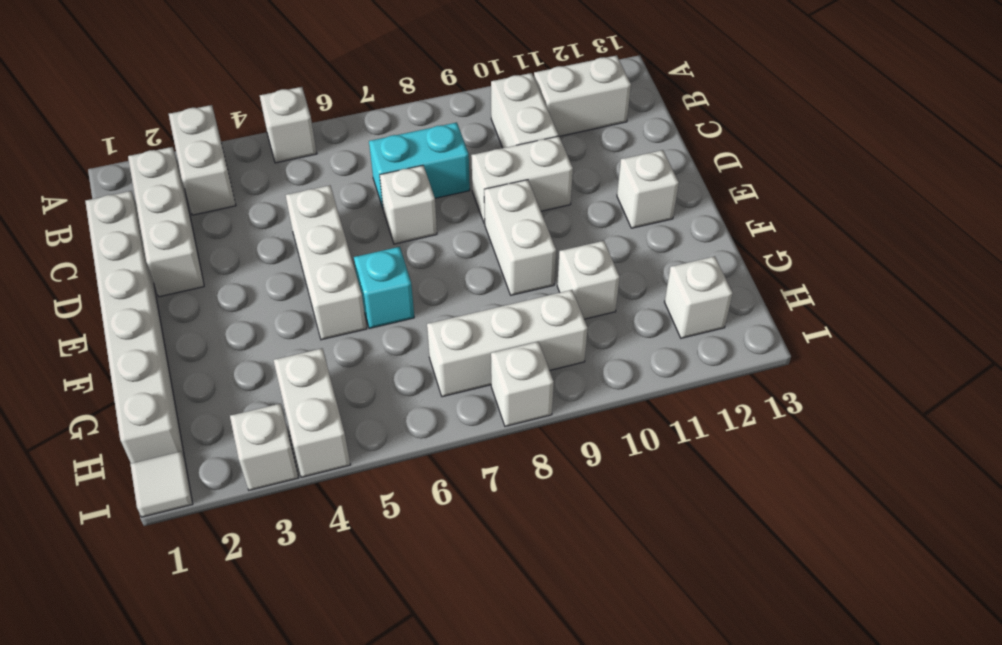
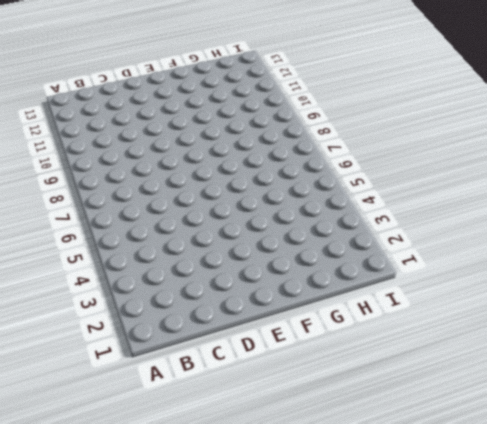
none -> white 1x2 brick [169,105,236,215]
none -> white 1x1 brick [260,87,317,163]
none -> white 1x3 brick [128,147,204,297]

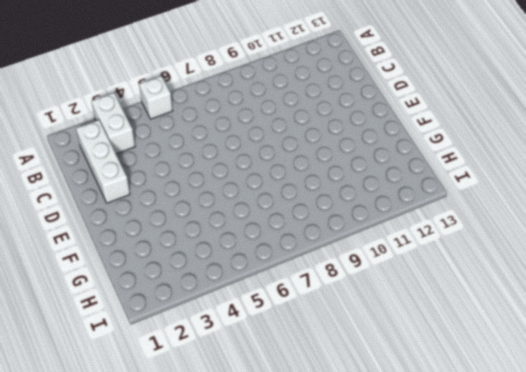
none -> white 1x2 brick [491,73,558,148]
none -> white 1x2 brick [534,55,631,136]
none -> white 1x6 brick [85,191,185,463]

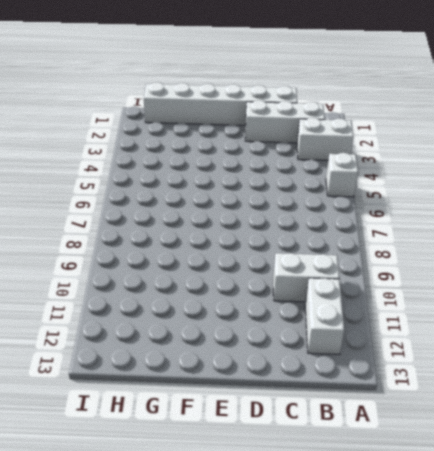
none -> cyan 1x2 brick [369,123,470,208]
none -> white 1x3 brick [286,185,367,340]
none -> white 1x1 brick [380,165,437,244]

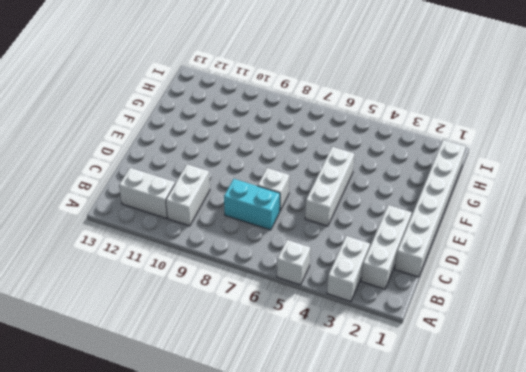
none -> white 1x2 brick [471,136,573,224]
none -> white 1x2 brick [484,180,556,295]
none -> white 1x1 brick [617,150,679,228]

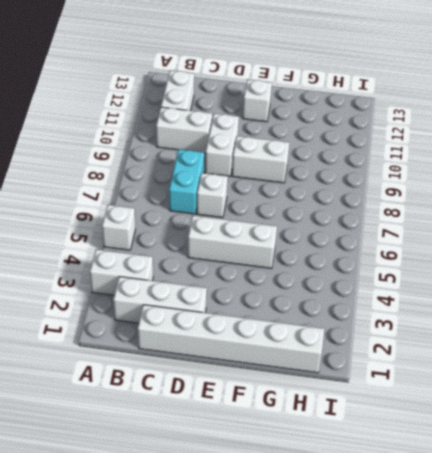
none -> cyan 1x1 brick [354,247,414,328]
none -> white 1x1 brick [557,241,620,319]
none -> white 1x2 brick [274,348,350,477]

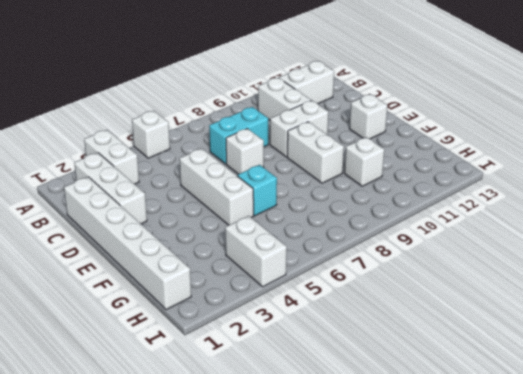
none -> white 1x3 brick [427,290,588,397]
none -> white 1x1 brick [665,256,733,338]
none -> white 1x1 tile [130,452,193,517]

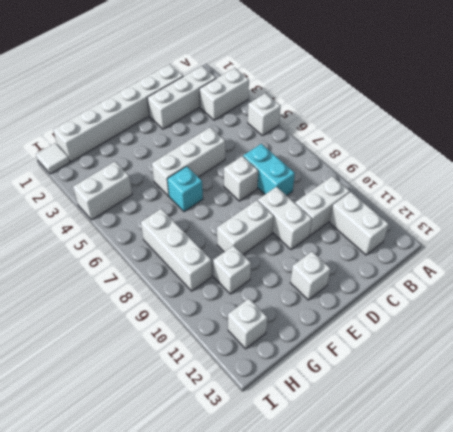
none -> white 1x1 brick [230,403,299,490]
none -> white 1x1 brick [491,342,554,426]

